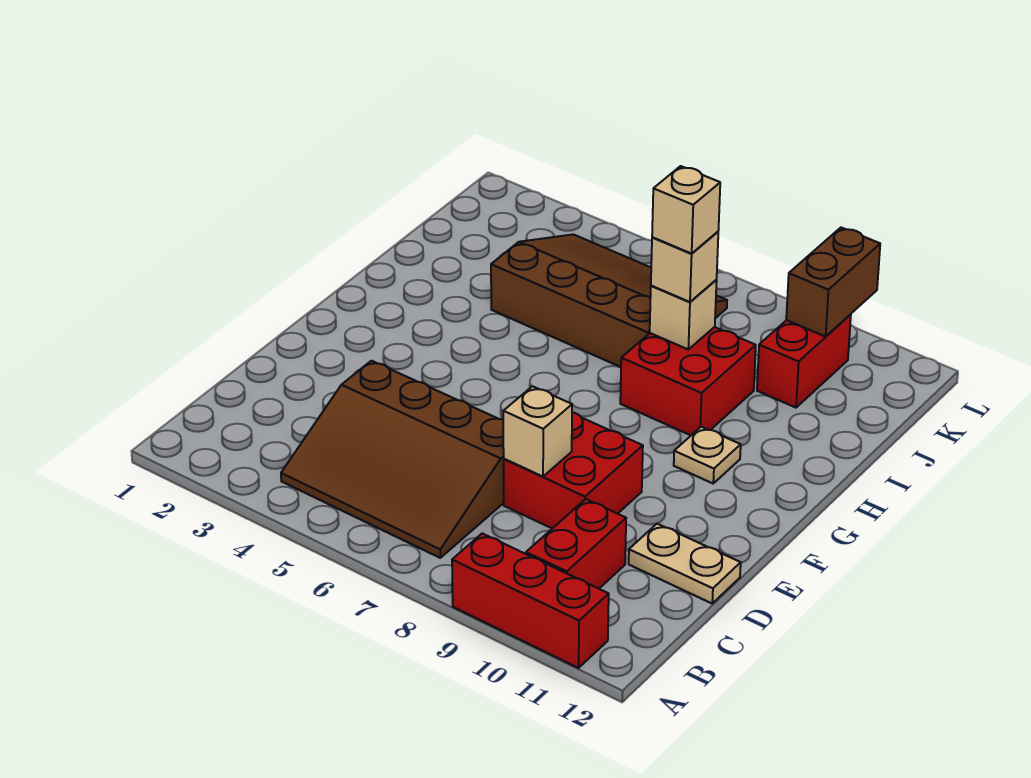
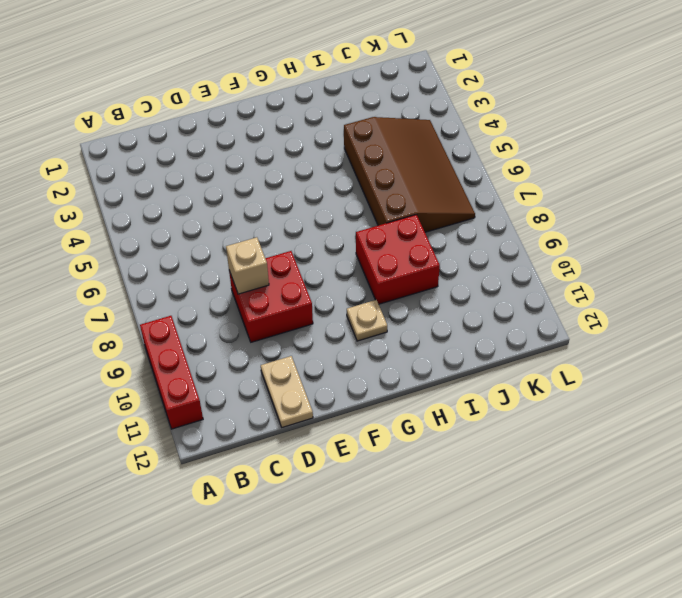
none -> brown 3x4 slope [281,361,504,558]
none -> red 1x2 brick [526,499,626,589]
none -> red 1x2 brick [757,314,851,408]

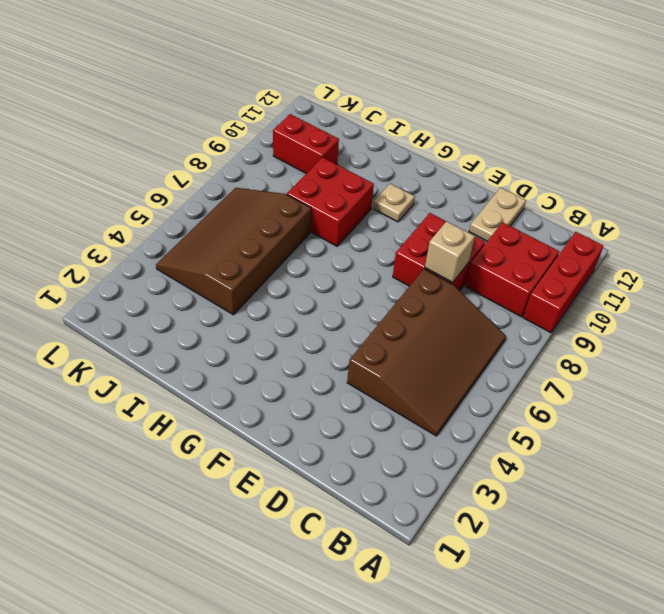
red 2x2 brick [465,222,559,317] -> red 1x2 brick [526,499,626,589]
none -> tan 1x1 brick [650,280,717,349]
none -> brown 1x2 brick [786,228,880,336]
none -> tan 1x1 brick [651,232,718,302]

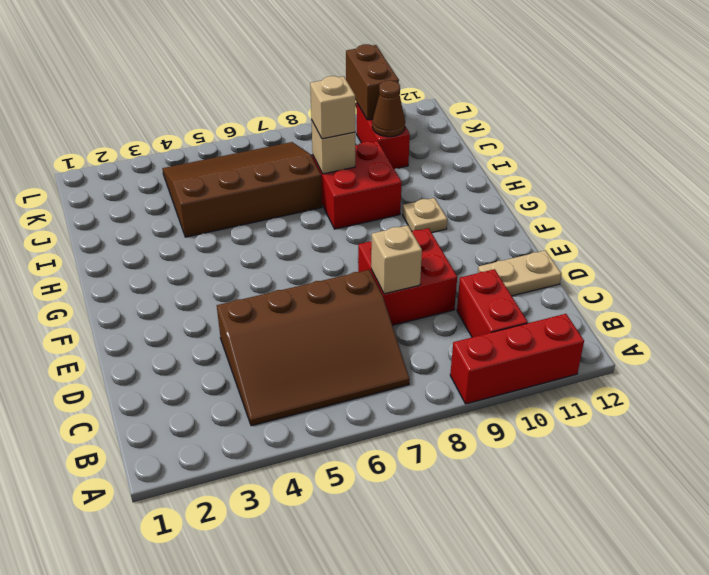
brown 1x1 cone [372,80,405,137] -> none
none -> tan 1x1 brick [652,166,720,254]

